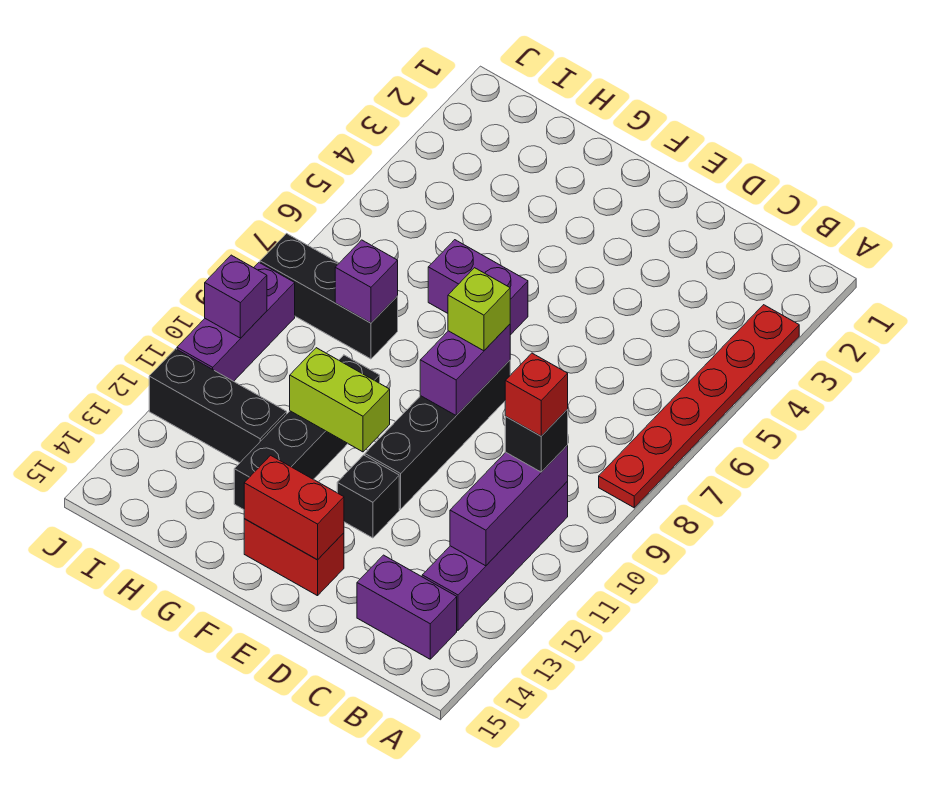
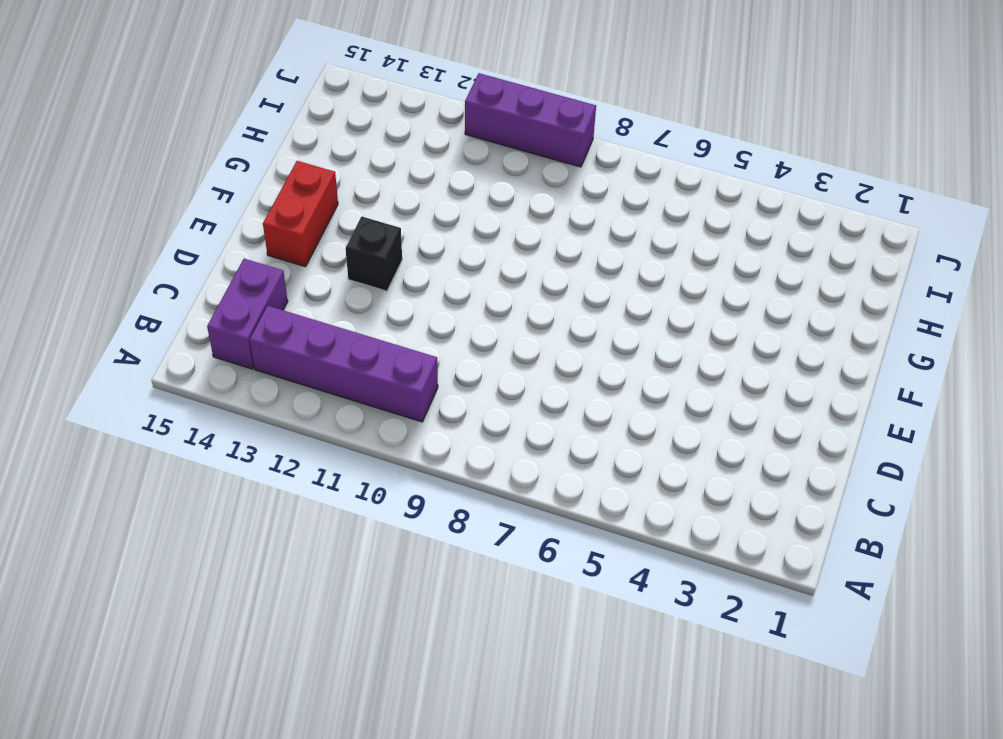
none -> red 1x6 plate [599,305,799,508]
none -> black 1x4 brick [365,360,510,509]
none -> purple 1x2 brick [428,240,528,335]

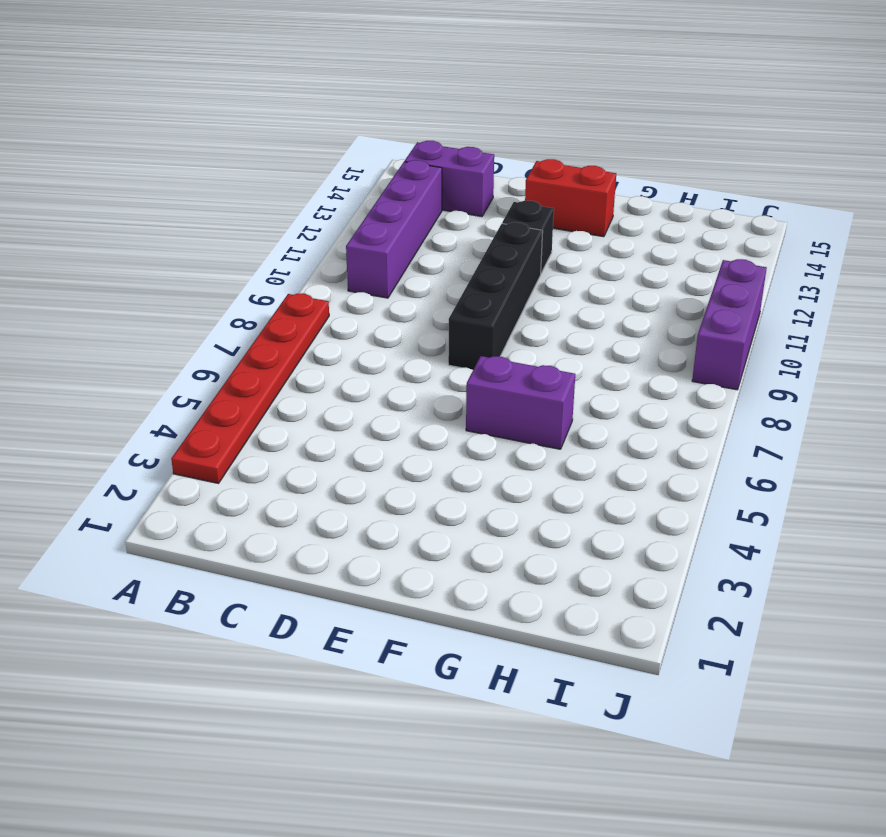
none -> black 1x4 brick [234,355,380,509]
none -> black 1x3 brick [260,234,398,359]
none -> black 1x3 brick [149,349,287,463]

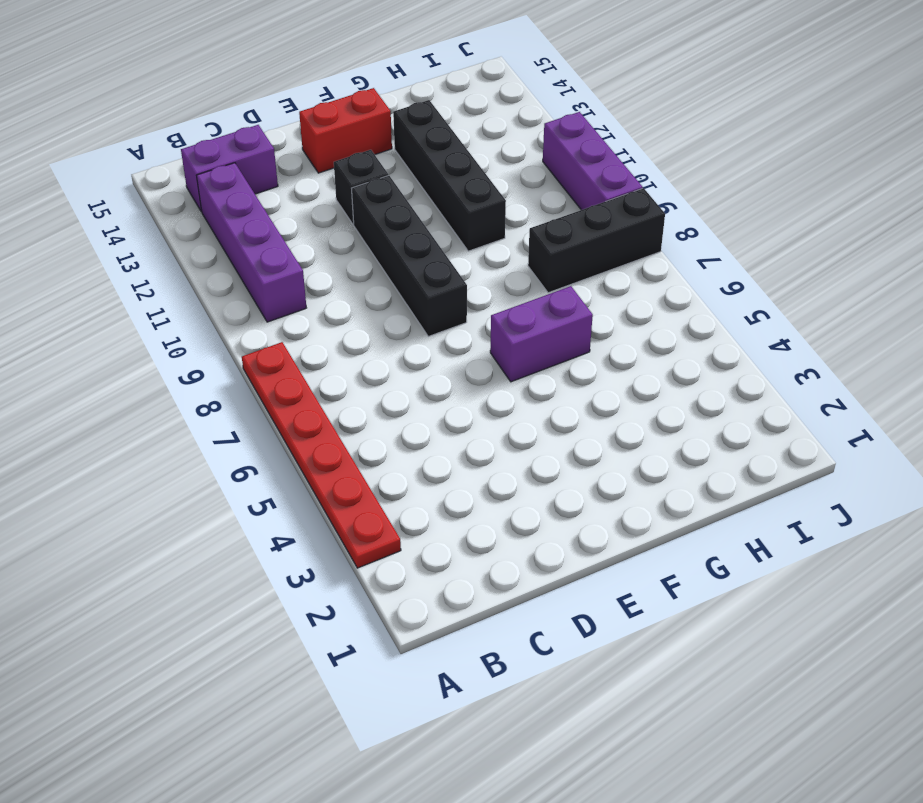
none -> black 1x3 brick [149,349,287,463]
none -> purple 1x3 brick [450,445,568,566]
none -> purple 1x2 brick [420,324,510,415]

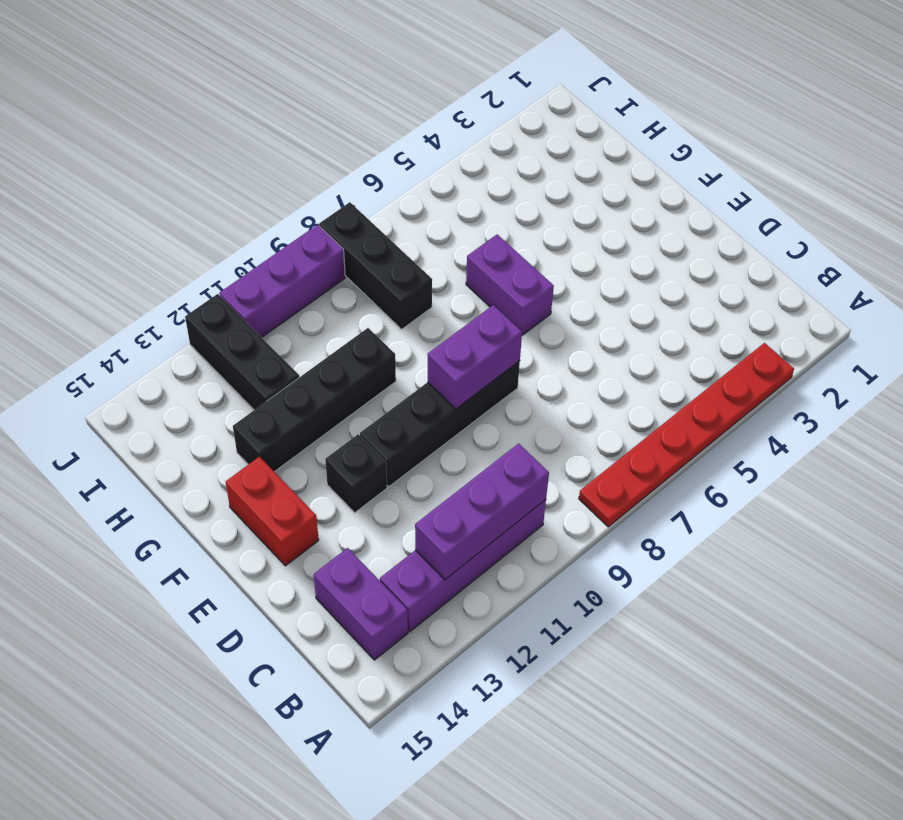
none -> red 1x2 brick [244,455,344,560]
none -> lime 1x2 brick [290,348,390,452]
none -> purple 1x1 brick [335,240,398,323]

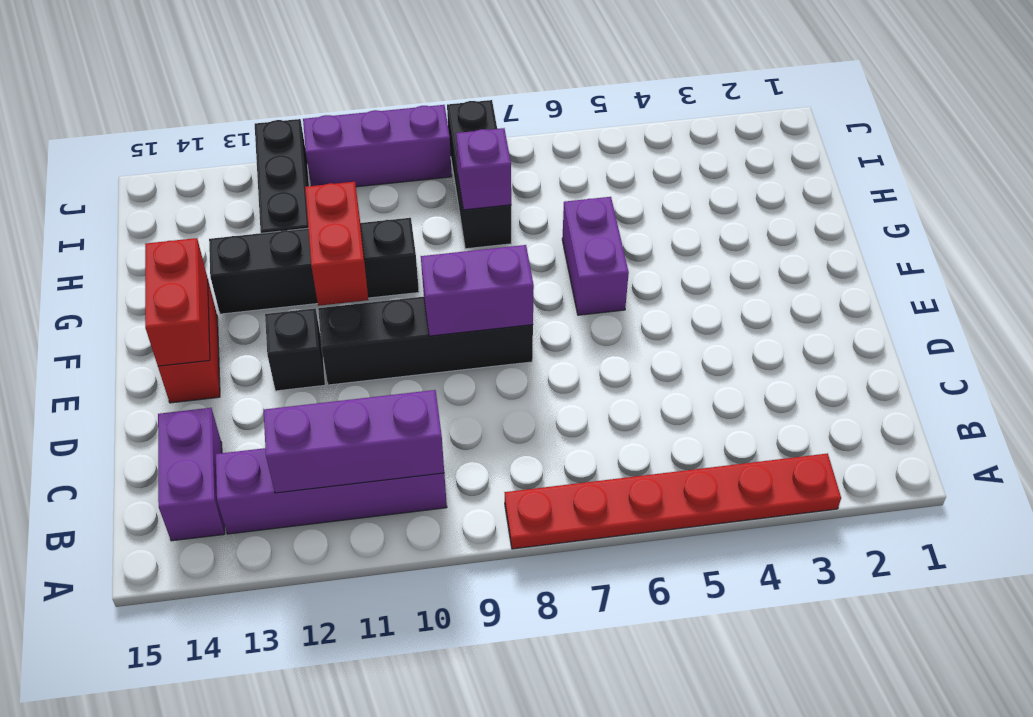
red 1x2 brick [305,182,368,306] -> lime 1x2 brick [290,348,390,452]
none -> purple 1x1 brick [205,255,267,338]
none -> black 1x1 brick [505,409,568,472]
none -> lime 1x1 brick [448,268,510,351]

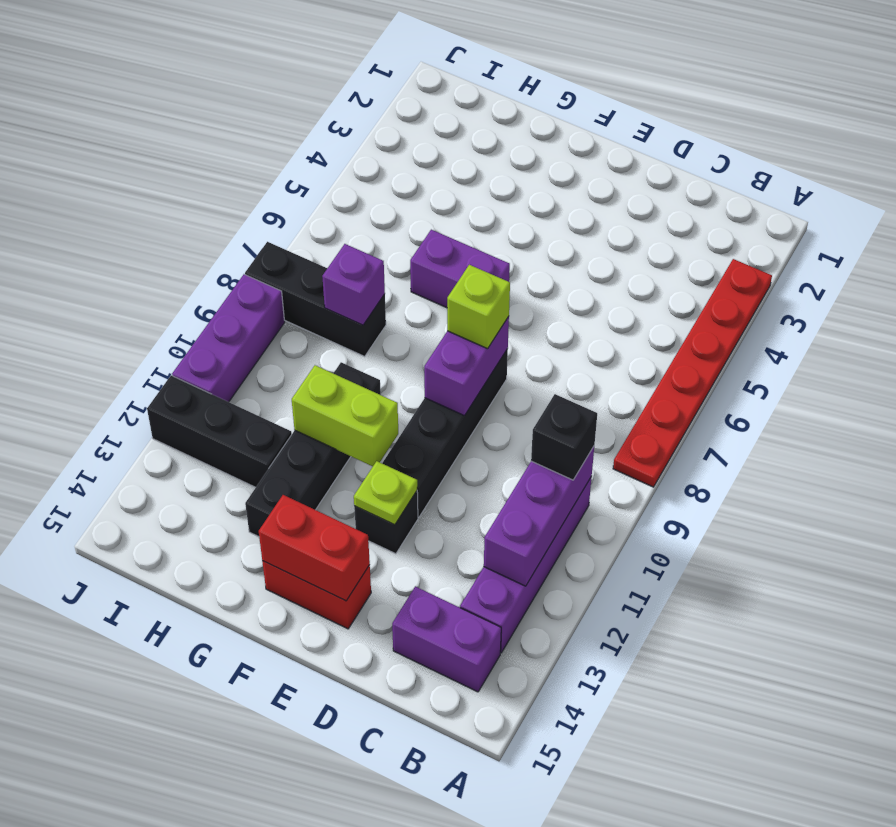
lime 1x1 plate [354,461,417,525] -> none
none -> purple 1x1 brick [205,255,267,338]
none -> red 1x1 brick [505,353,568,436]

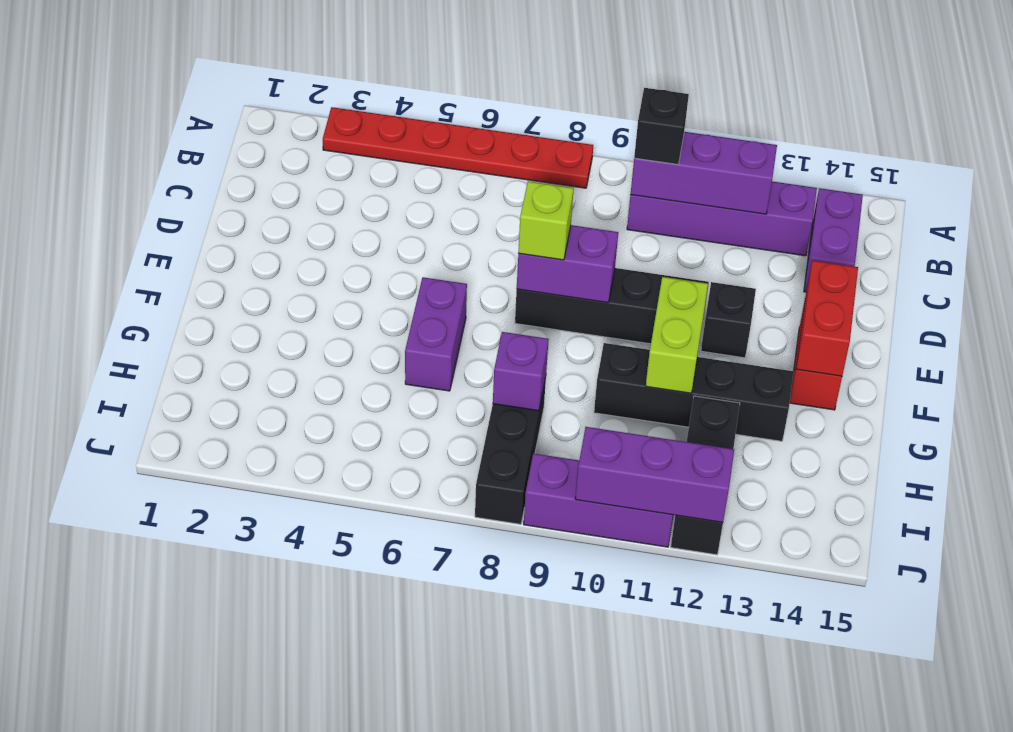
purple 1x3 brick [575,427,734,522] -> purple 1x1 brick [205,255,267,338]
none -> red 1x1 brick [505,353,568,436]

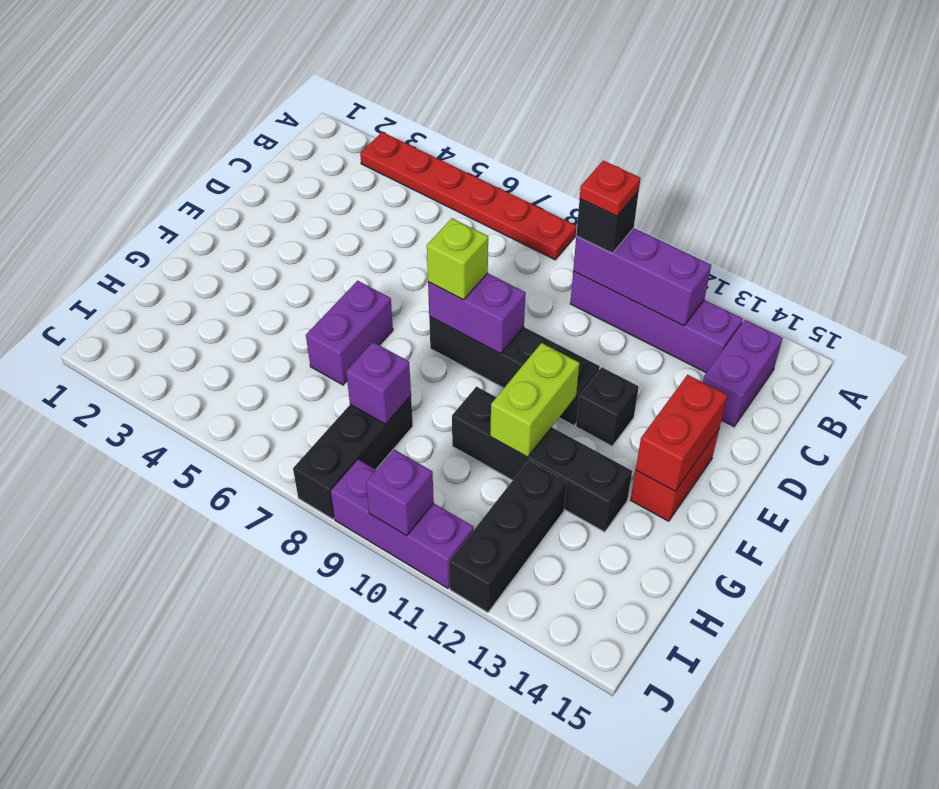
red 1x1 plate [580,161,640,216] -> red 1x1 brick [505,353,568,436]

